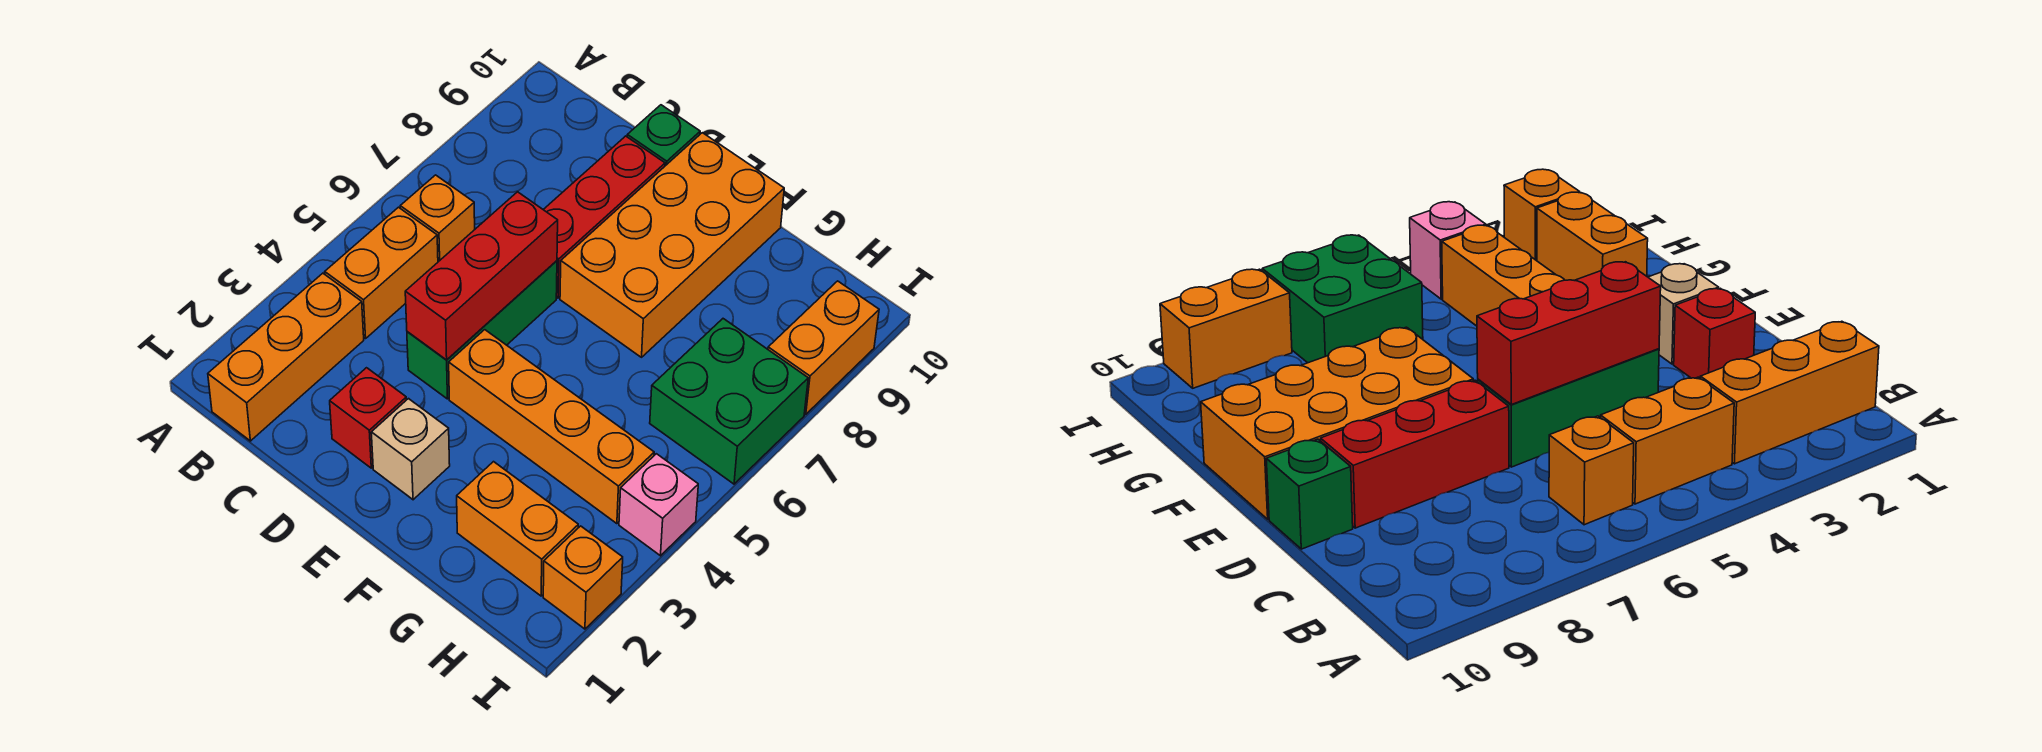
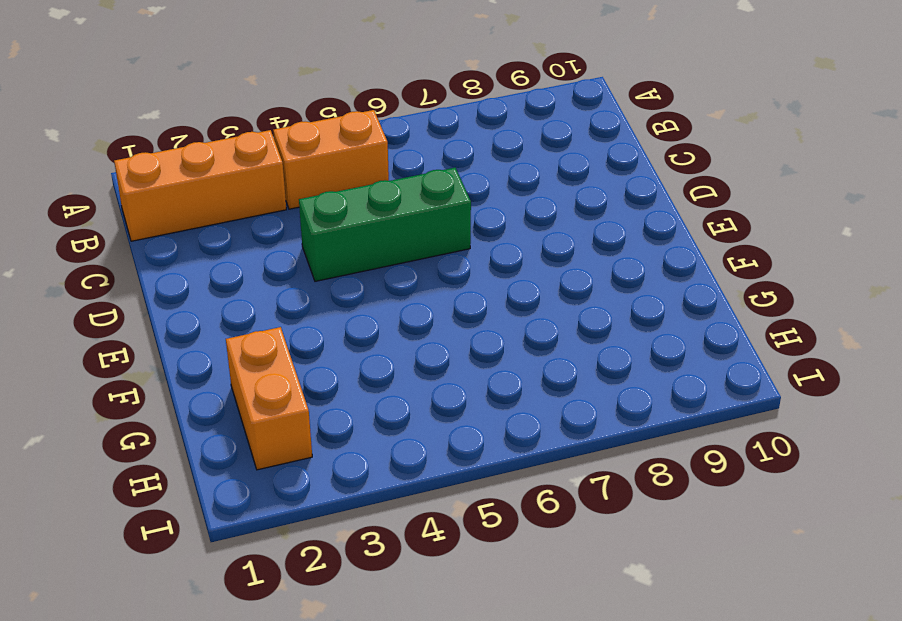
none -> orange 1x1 brick [400,175,475,262]
none -> red 1x1 brick [330,368,406,468]
none -> red 1x3 brick [543,136,665,298]

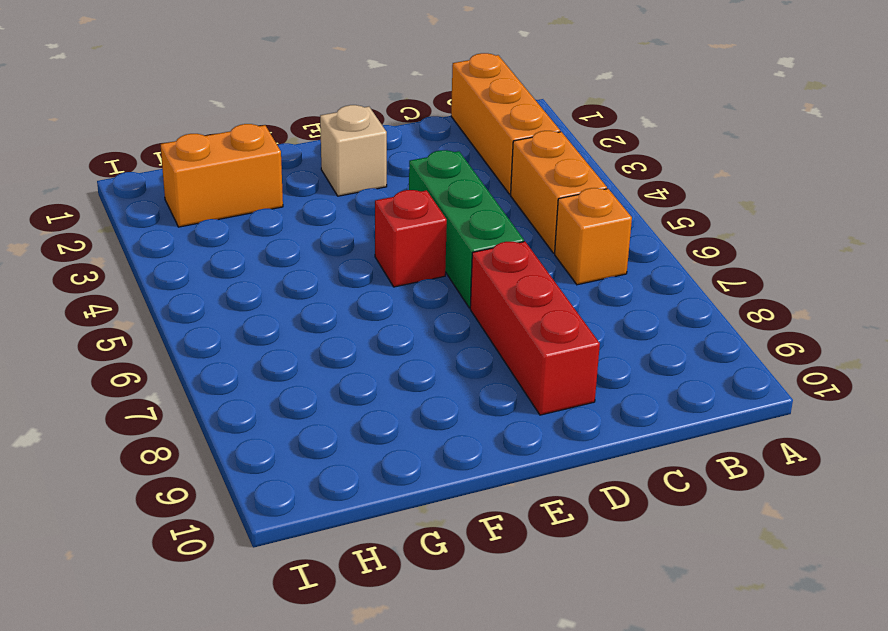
red 1x1 brick [375,190,447,287] -> red 1x1 brick moved to [330,368,406,468]
none -> green 1x1 brick [627,105,700,166]
none -> orange 1x4 brick [449,330,654,524]
none -> orange 2x4 brick [560,133,784,357]

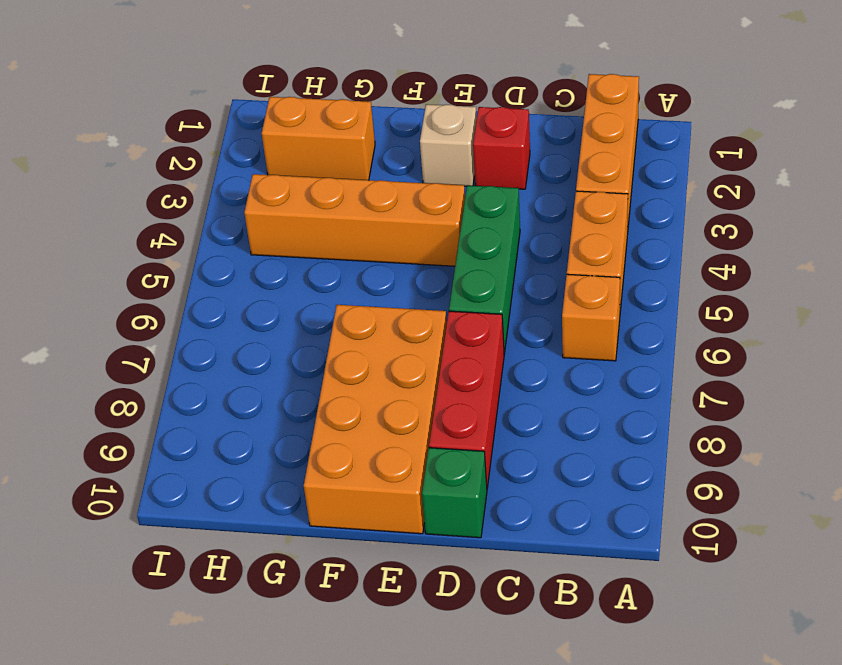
none -> green 2x2 brick [650,319,808,484]
none -> orange 1x1 brick [543,526,623,629]
none -> pink 1x1 brick [619,454,698,556]

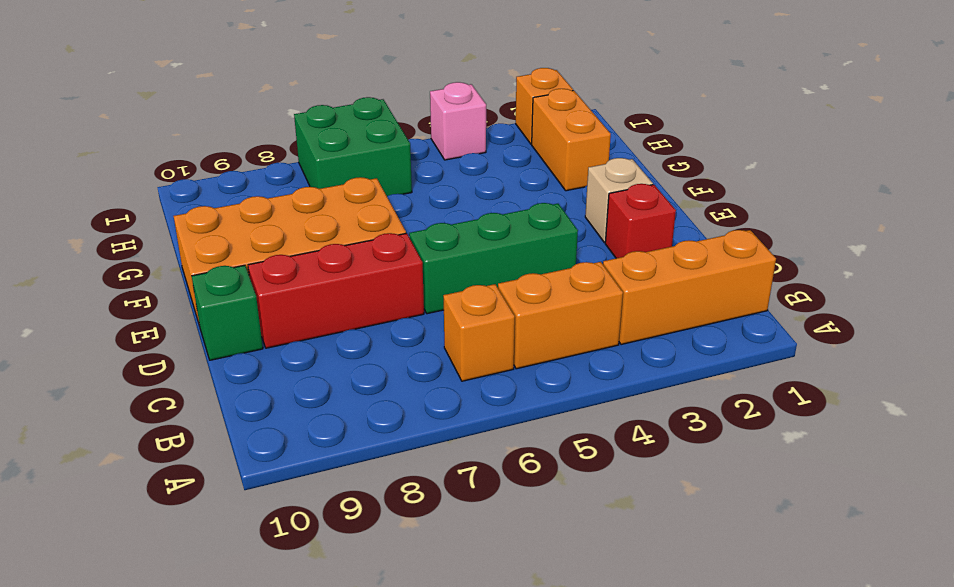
none -> orange 1x4 brick [449,330,654,524]
none -> orange 1x2 brick [768,281,879,414]
none -> red 1x3 brick [405,192,558,360]

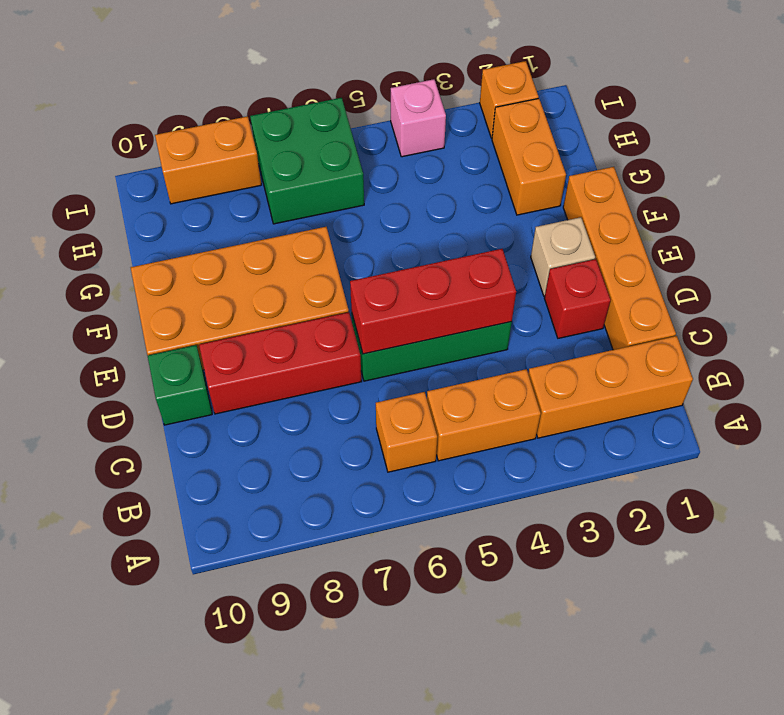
orange 1x4 brick [563,167,676,350] -> orange 1x4 brick moved to [449,330,654,524]

